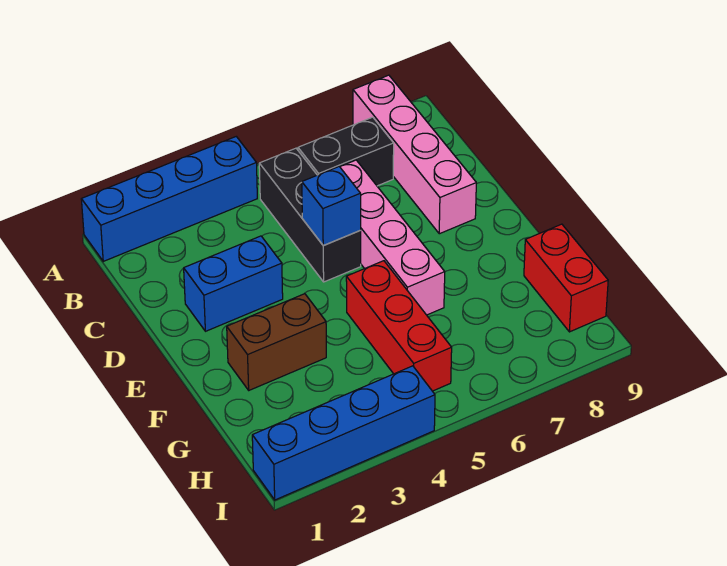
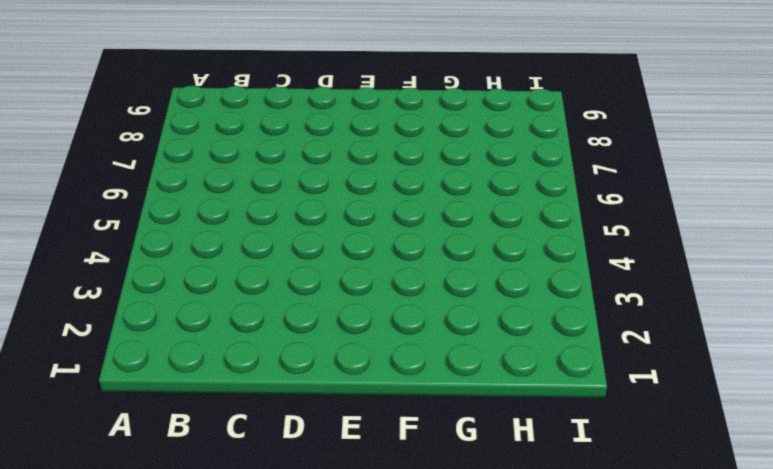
none -> blue 1x4 brick [81,137,257,261]
none -> pink 1x4 brick [353,75,476,234]

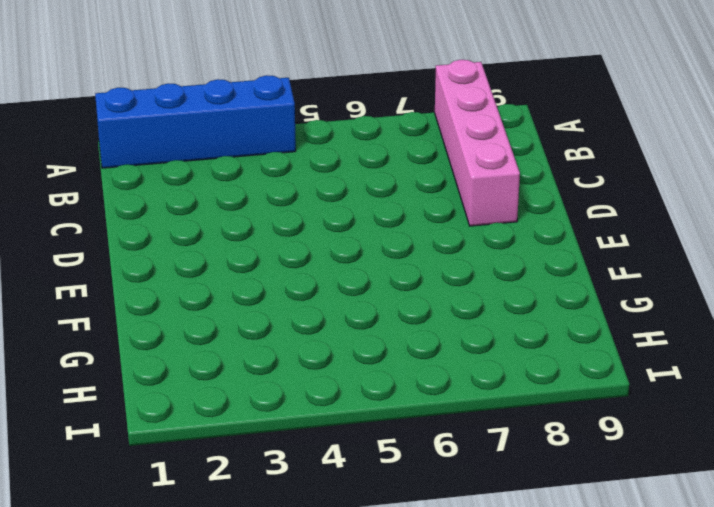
none -> black 1x3 brick [259,148,361,282]
none -> black 1x2 brick [298,117,394,186]

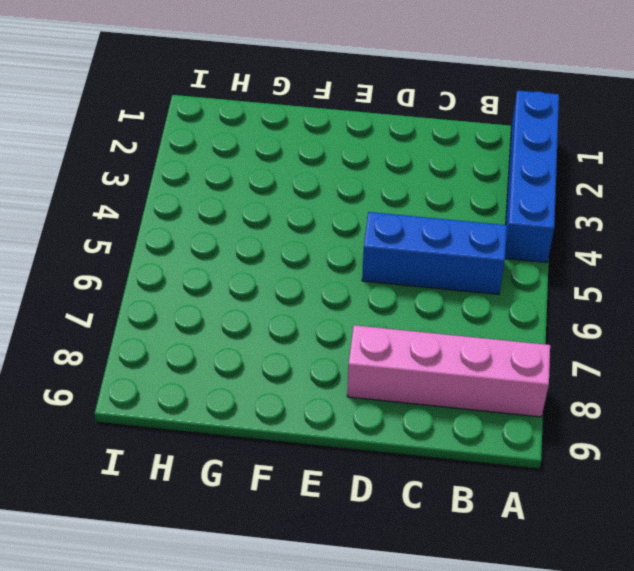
blue 1x3 brick [362,212,507,294] -> black 1x3 brick [259,148,361,282]
none -> black 1x2 brick [298,117,394,186]
none -> pink 1x4 brick [340,160,445,315]

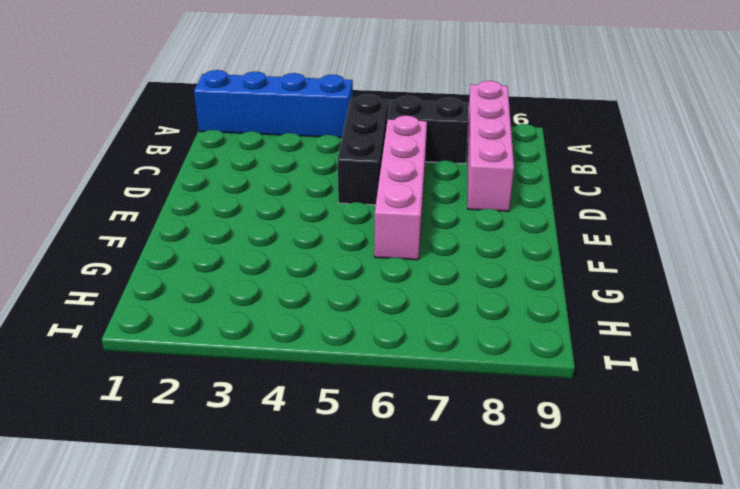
none -> blue 1x2 brick [184,236,283,331]
none -> brown 1x2 brick [227,294,326,390]

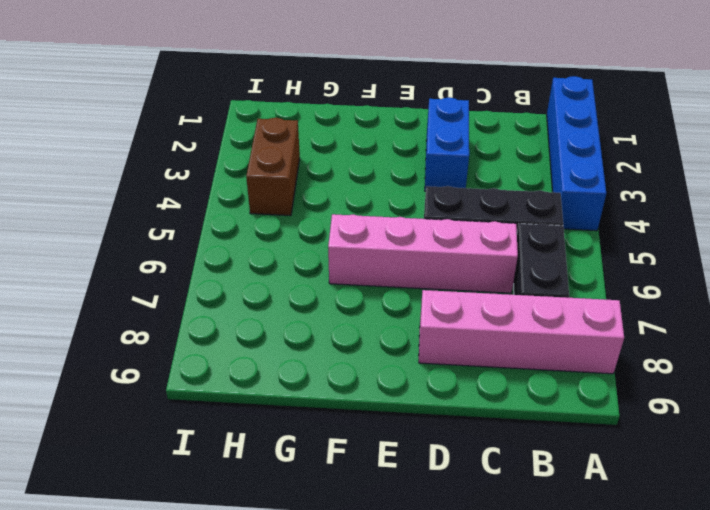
brown 1x2 brick [246,118,300,216] -> brown 1x2 brick moved to [227,294,326,390]
none -> red 1x3 brick [346,261,452,391]
none -> red 1x2 brick [524,224,608,332]

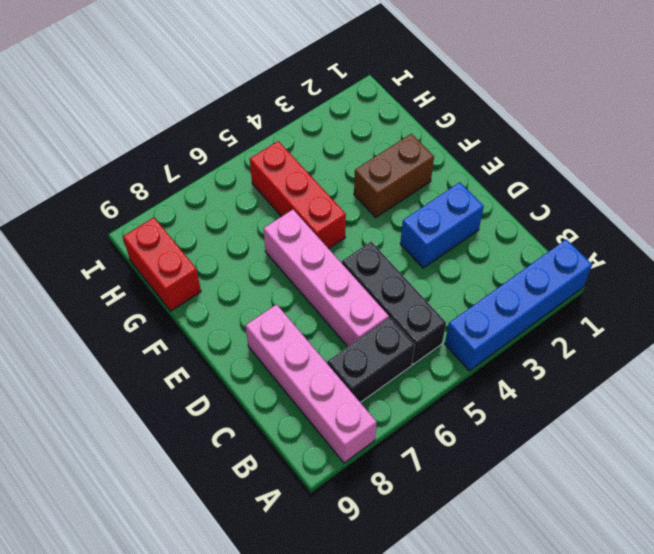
none -> blue 1x4 brick [252,366,435,500]
none -> blue 1x1 brick [302,167,361,246]

